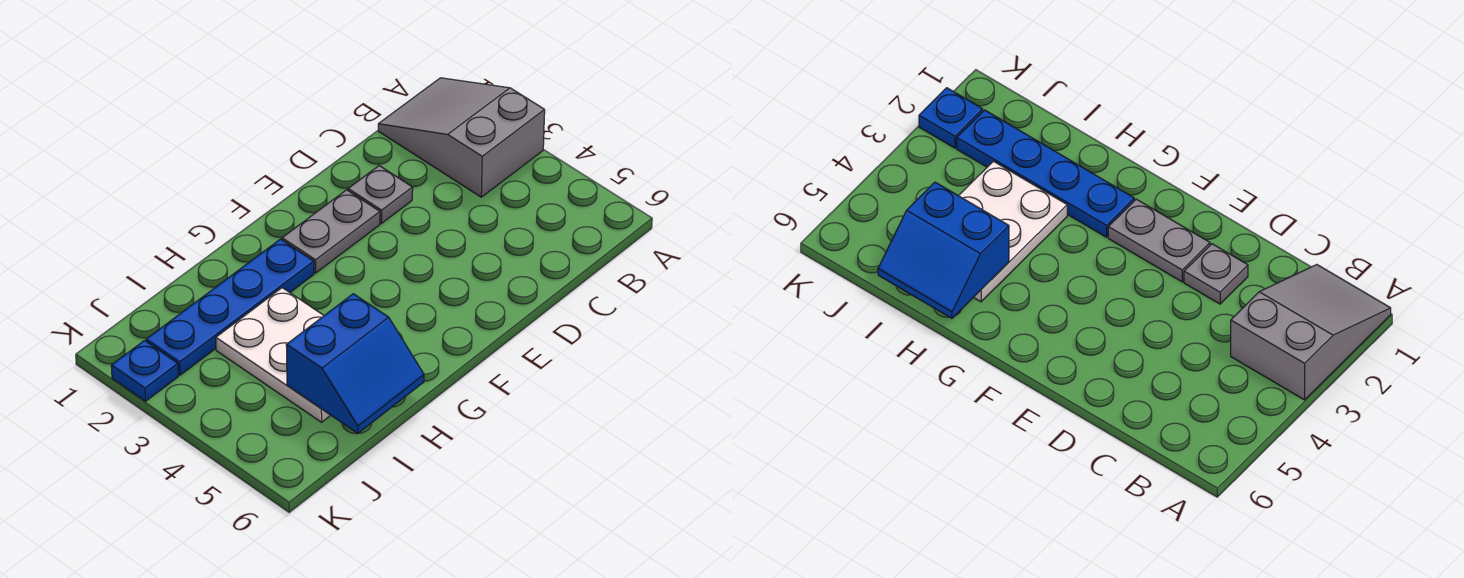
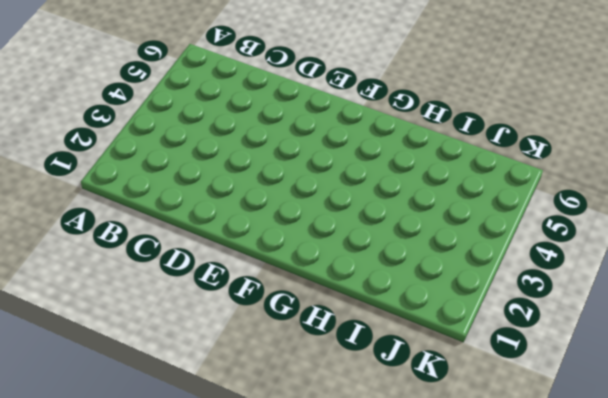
none -> grey 2x3 slope [378,78,545,197]
none -> grey 1x1 plate [348,166,413,223]

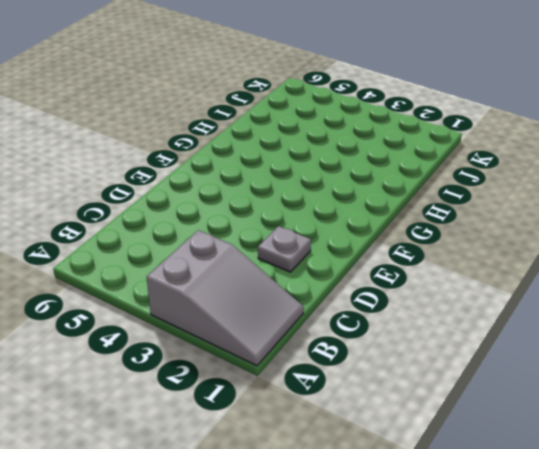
none -> grey 1x2 plate [282,190,380,273]
none -> blue 1x4 plate [146,239,314,375]

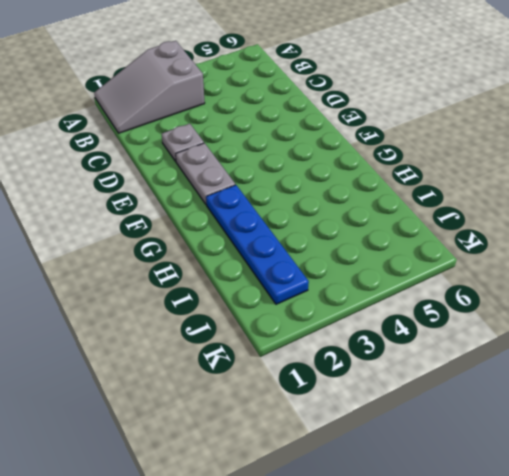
none -> white 2x3 plate [216,288,331,422]
none -> blue 1x1 plate [111,341,178,401]

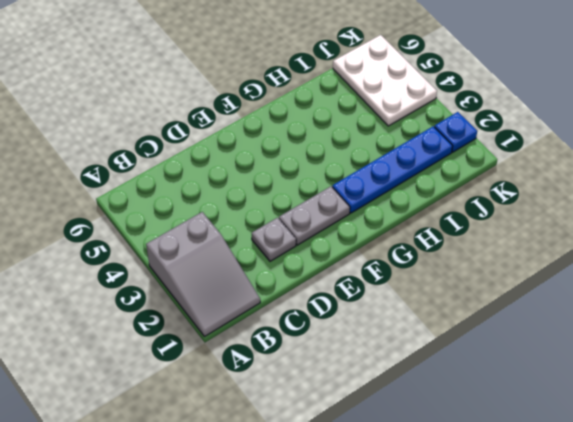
white 2x3 plate [333,35,437,126] -> white 2x3 plate moved to [216,288,331,422]
none -> blue 2x2 slope [286,294,424,434]

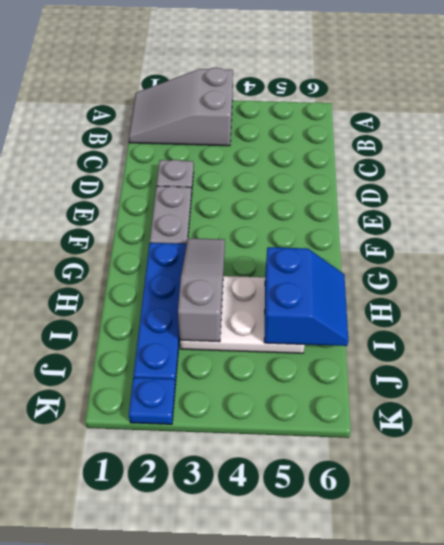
grey 1x3 slope [178,238,225,342] -> none

